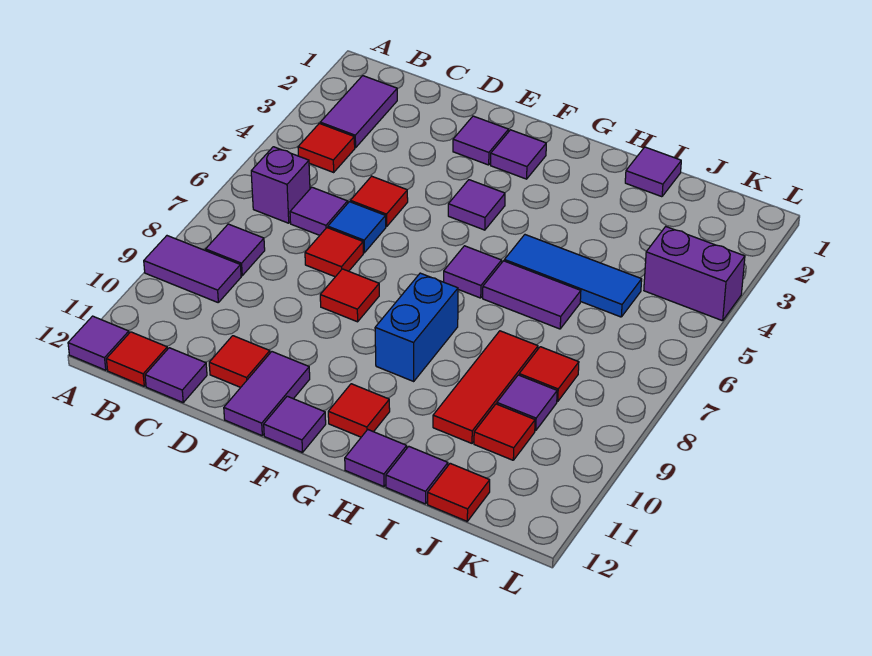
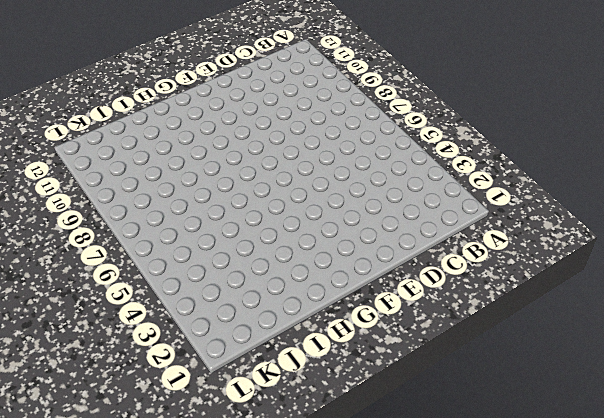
none -> purple 1x2 tile [144,236,241,302]
none -> purple 1x1 tile [68,316,129,370]
none -> purple 1x2 tile [320,76,397,148]
none -> red 1x1 tile [298,123,355,172]

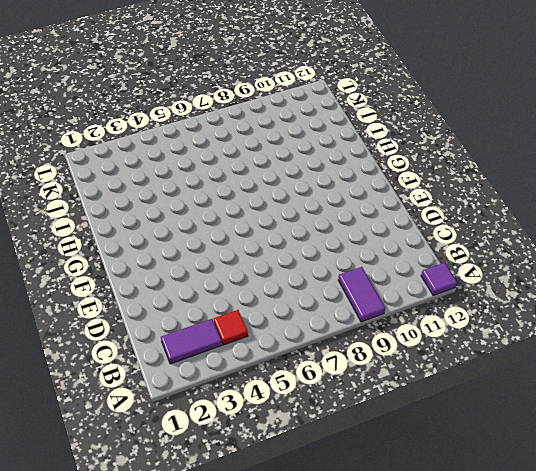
none -> purple 1x1 brick [251,147,310,223]
none -> purple 1x1 tile [206,224,265,276]
none -> red 1x1 tile [106,332,167,386]
none -> purple 1x1 tile [290,187,348,235]

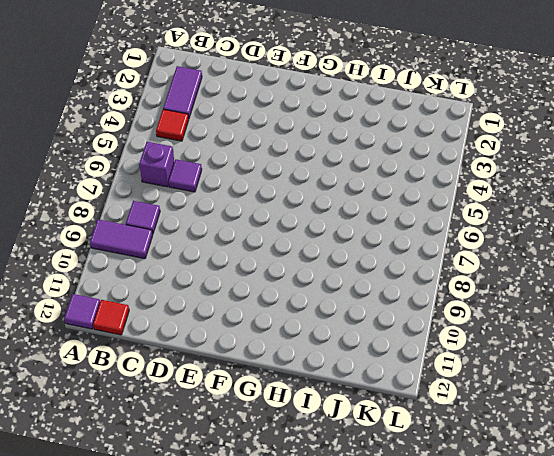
none -> purple 1x1 tile [145,348,207,402]
none -> red 1x1 tile [350,176,408,227]
none -> blue 1x1 tile [328,202,386,253]
none -> red 1x1 tile [305,228,363,277]

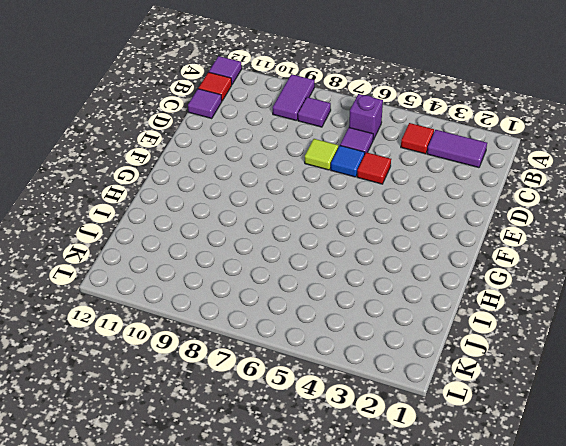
lime 1x1 tile [305,139,338,170] -> red 1x1 tile [305,228,363,277]
none -> red 1x1 tile [209,336,270,387]
none -> purple 1x1 tile [453,116,509,165]
none -> red 1x1 tile [320,269,379,322]
none -> purple 1x2 tile [224,352,310,436]

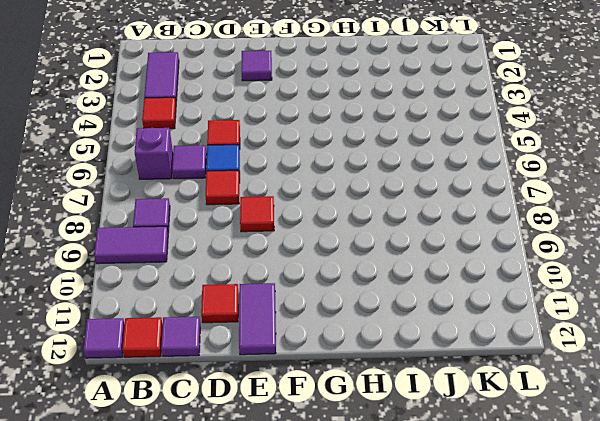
none -> purple 1x1 tile [491,130,546,179]
none -> purple 1x1 tile [448,180,505,230]
none -> purple 1x1 tile [264,396,326,453]
none -> purple 1x1 tile [444,246,502,298]

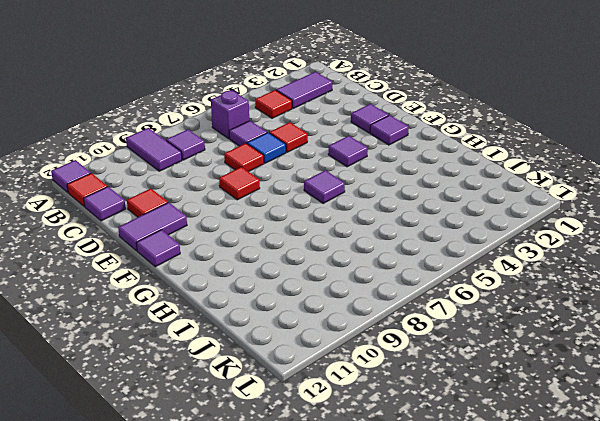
none -> blue 1x2 brick [375,273,458,381]
none -> red 1x1 tile [328,384,390,437]
none -> blue 1x3 tile [504,235,642,317]
none -> purple 1x2 tile [483,261,581,329]

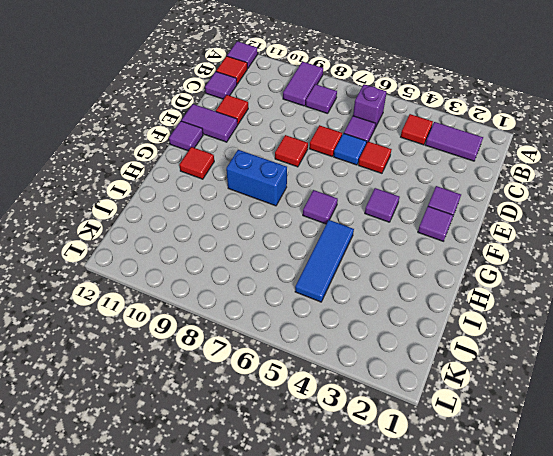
none -> purple 1x2 tile [483,261,581,329]
none -> purple 1x1 tile [345,430,407,487]
none -> purple 1x1 tile [625,147,681,197]
none -> red 1x3 tile [433,331,538,443]

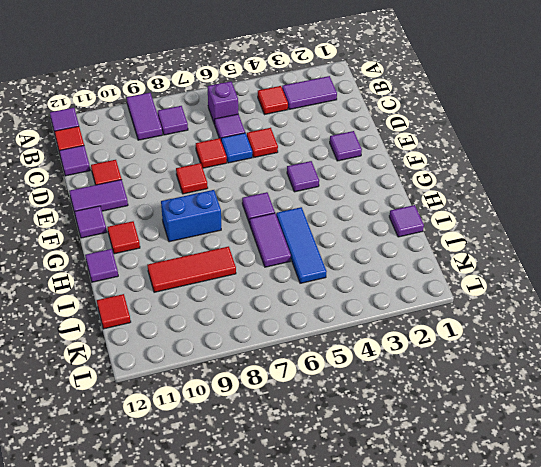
none -> purple 1x1 tile [491,130,546,179]
none -> purple 1x1 tile [386,446,448,504]
none -> red 1x1 tile [519,347,579,401]
none -> purple 1x1 tile [497,375,557,431]

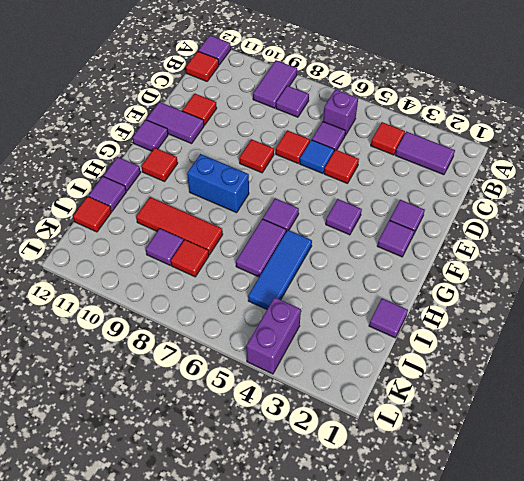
none -> purple 1x1 tile [145,348,207,402]
none -> red 1x1 tile [474,404,535,460]

